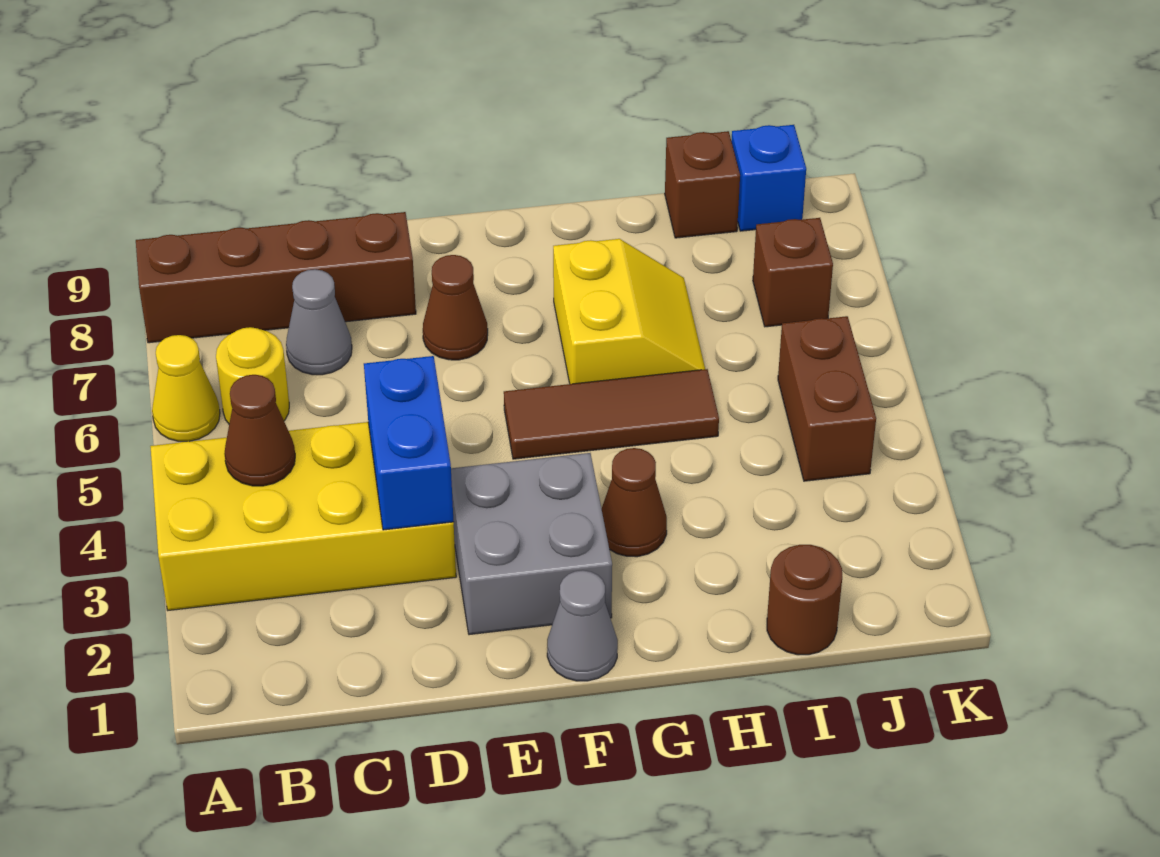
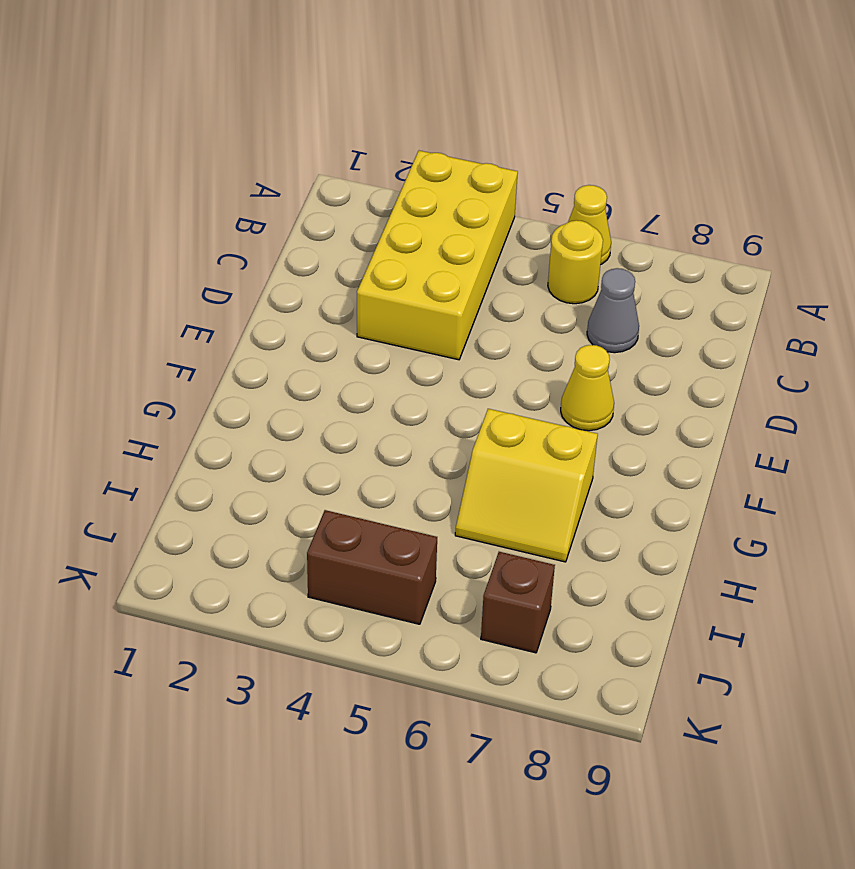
yellow 1x1 cone [561,345,614,431] -> brown 1x1 cone [423,255,488,360]
none -> brown 1x4 brick [136,212,416,343]
none -> grey 2x2 brick [451,453,612,635]
none -> grey 1x1 cone [547,570,618,681]

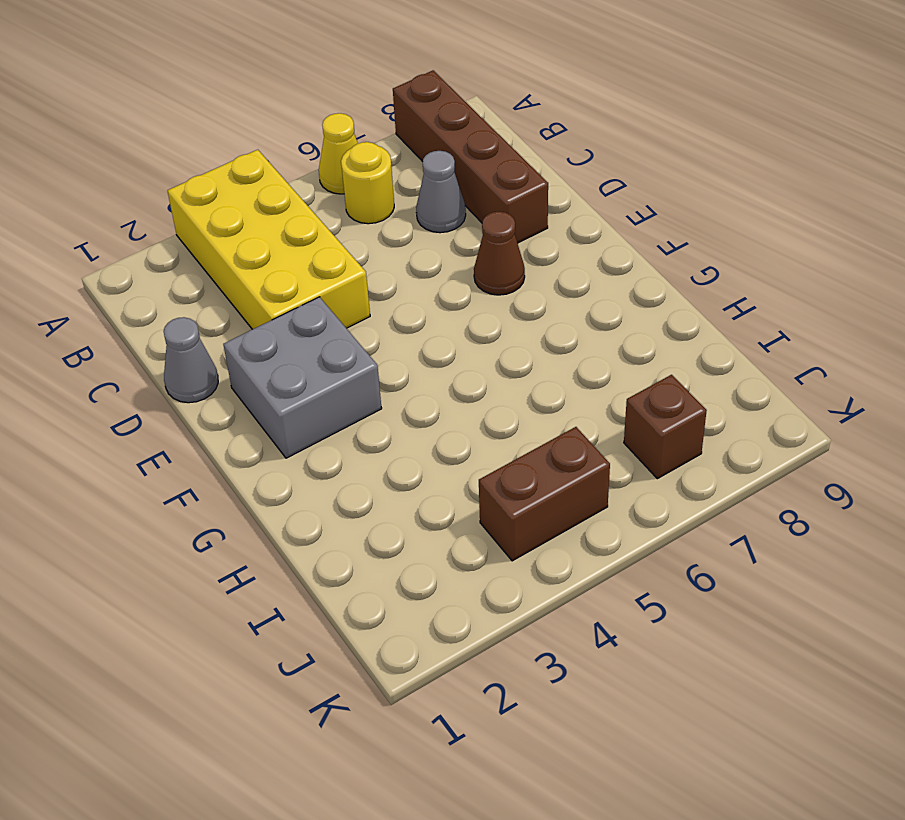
grey 1x1 cone [164,317,218,403] -> grey 1x1 cone moved to [547,570,618,681]
none -> brown 1x3 tile [504,369,719,459]
none -> brown 1x1 cone [602,448,667,557]
none -> yellow 2x2 slope [553,239,705,384]

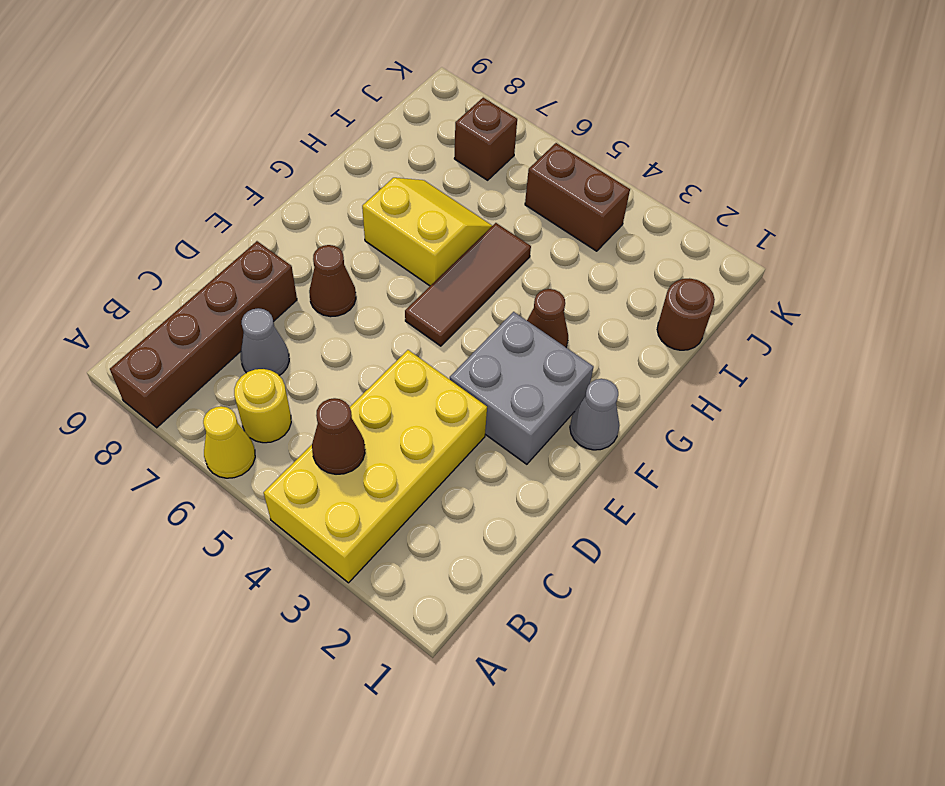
none -> brown 1x1 brick [665,131,740,238]
none -> blue 1x1 brick [731,125,806,231]
none -> blue 1x2 brick [364,356,454,530]

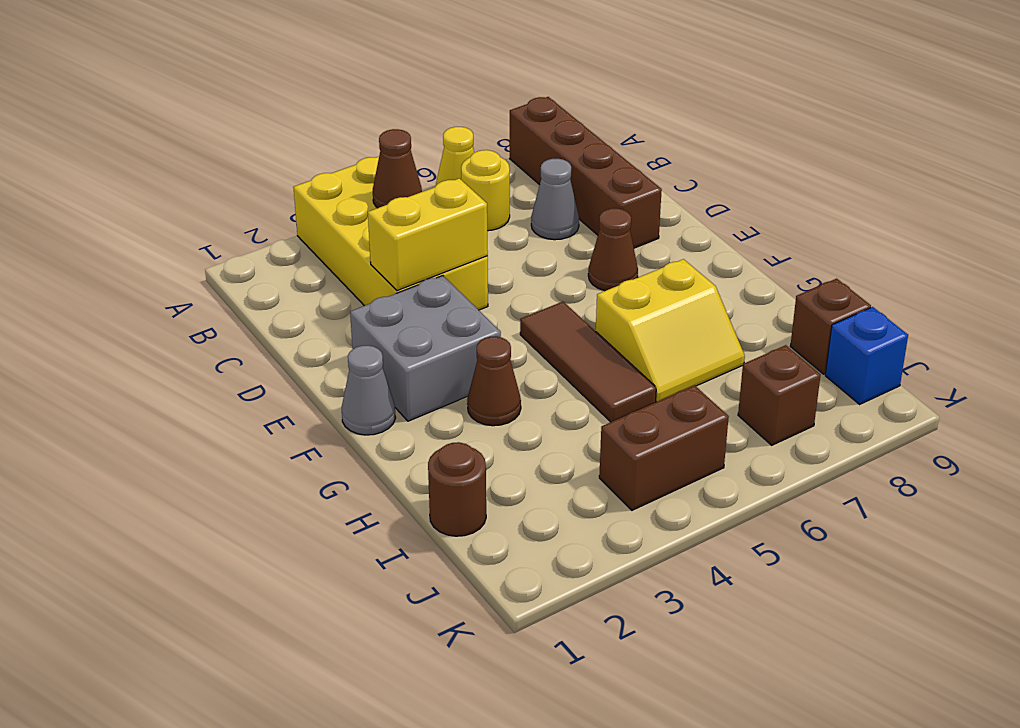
yellow 1x2 brick [368,178,488,291] -> blue 1x2 brick [364,356,454,530]

